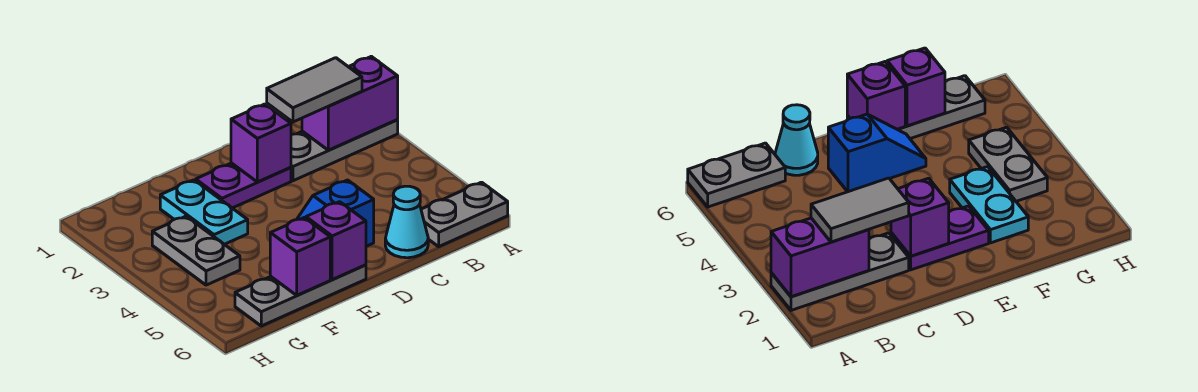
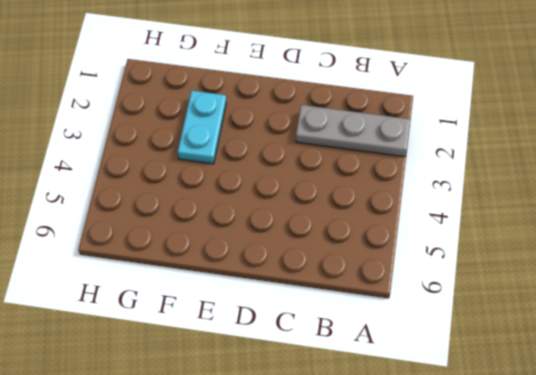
none -> grey 1x2 plate [421,182,508,247]
none -> cyan 1x1 cone [385,186,428,258]
none -> purple 1x2 plate [196,163,291,208]

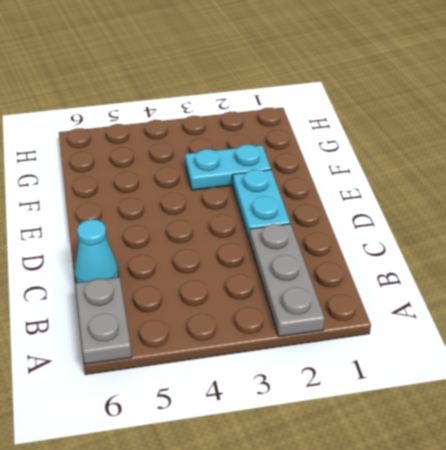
cyan 1x2 plate [233,170,290,240] -> purple 1x2 plate [196,163,291,208]
none -> blue 1x2 slope [297,180,374,246]
none -> grey 1x3 plate [235,265,366,326]
none -> grey 1x2 plate [152,216,240,285]

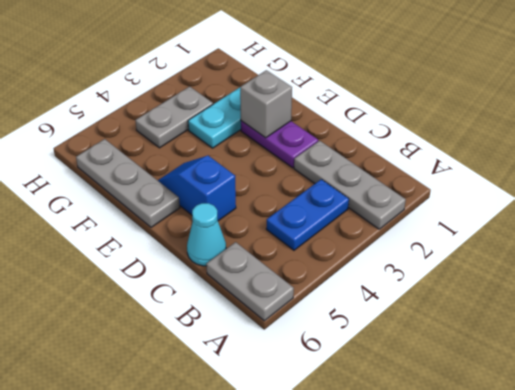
blue 1x2 plate [266,179,349,250] -> none
grey 1x1 brick [240,70,292,138] -> none
none -> purple 1x2 brick [302,56,398,150]
none -> purple 1x1 brick [231,104,291,182]
none -> purple 1x1 brick [306,202,366,280]

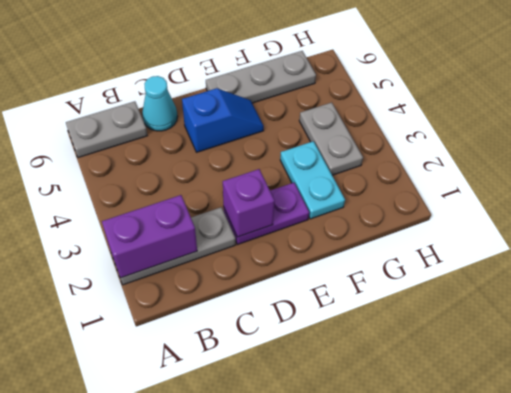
none -> purple 1x1 brick [306,202,366,280]
none -> purple 1x1 brick [270,218,330,295]
none -> grey 1x2 tile [267,58,362,122]

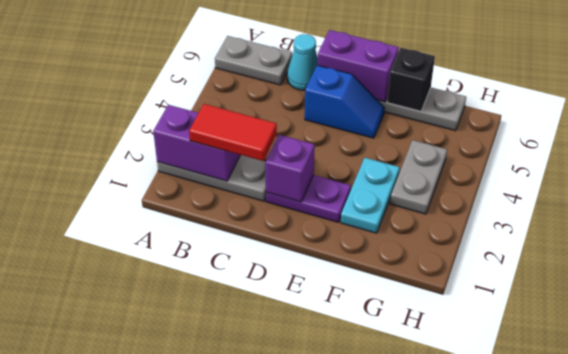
red 1x2 tile [189,104,277,161] -> grey 1x2 tile [267,58,362,122]
purple 1x2 brick [317,30,399,102] -> purple 1x1 brick [306,202,366,280]
black 1x1 brick [387,48,435,111] -> purple 1x1 brick [270,218,330,295]

